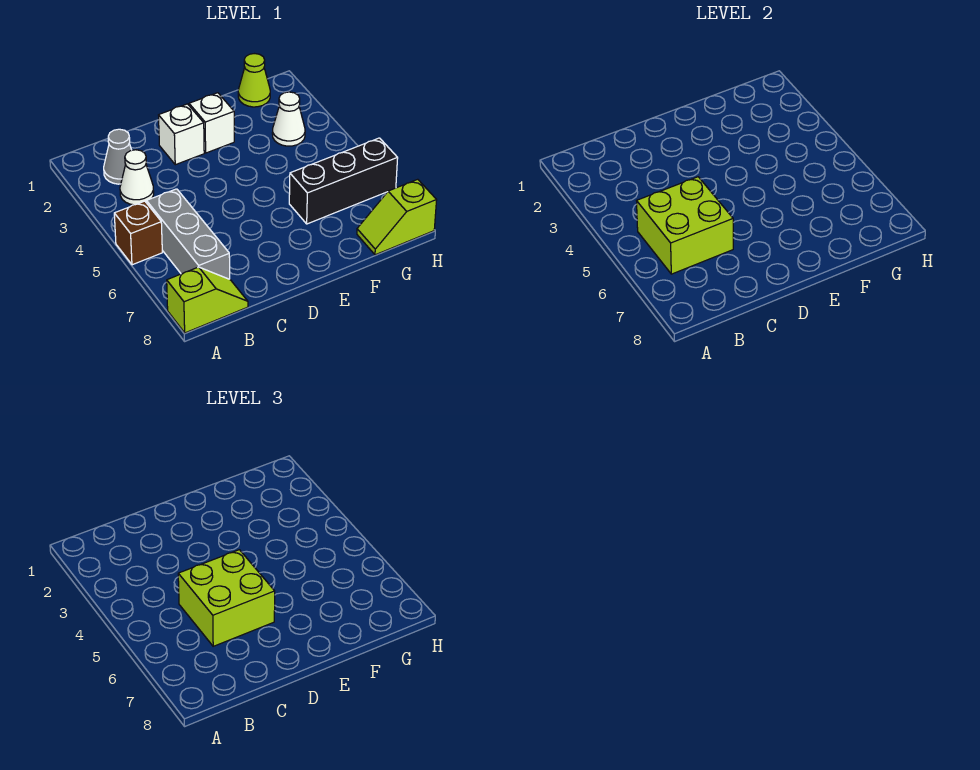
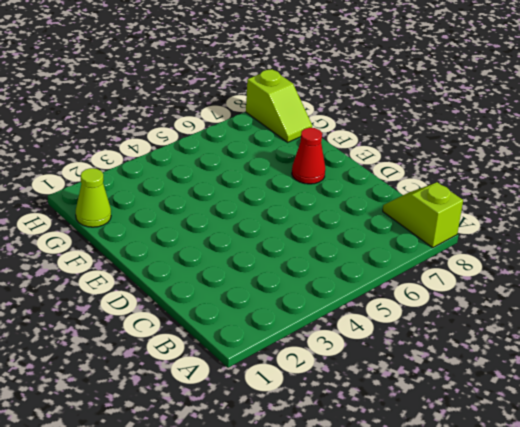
red 1x1 cone [292,128,325,184] -> none
none -> brown 1x1 brick [114,201,162,265]
none -> grey 1x1 cone [104,129,132,184]
none -> white 1x1 cone [120,150,154,205]

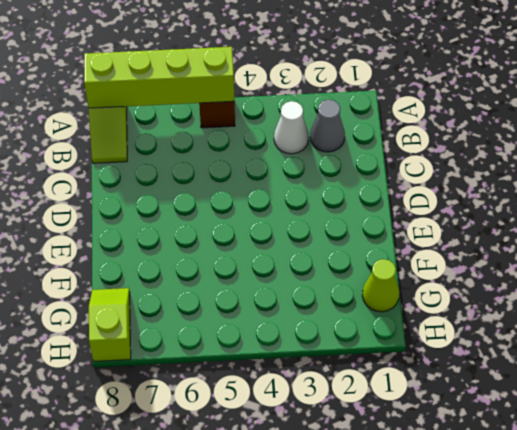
lime 1x4 brick [84,47,234,108] -> none
none -> grey 1x3 brick [147,189,230,279]
none -> white 1x1 brick [159,104,204,165]
none -> white 1x1 brick [189,93,234,153]

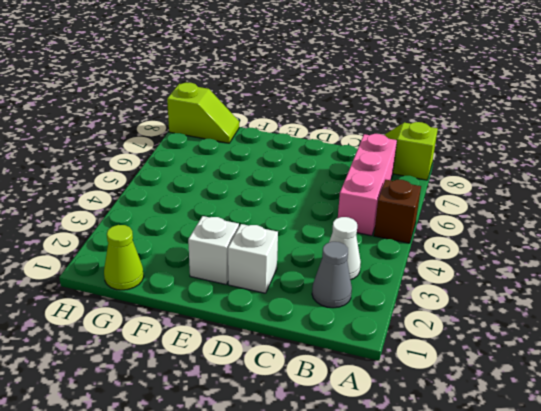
pink 1x3 brick [338,134,397,236] -> grey 1x3 brick [147,189,230,279]
none -> black 1x3 brick [289,138,398,224]
none -> white 1x1 cone [272,92,305,146]
none -> lime 2x2 brick [637,177,733,274]

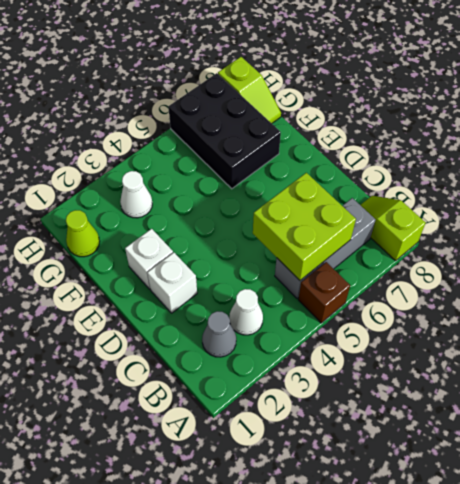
black 2x3 brick [168,73,281,189] -> black 1x3 brick [289,138,398,224]
none -> lime 2x2 brick [178,550,275,646]

